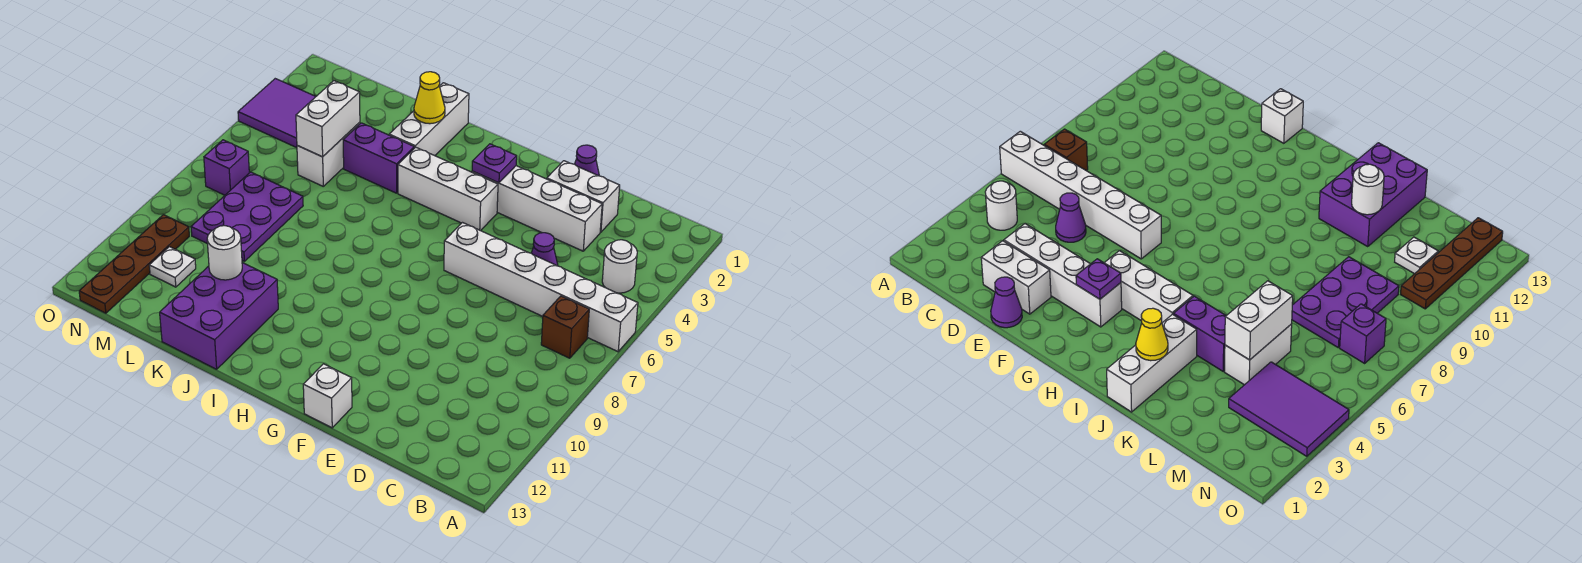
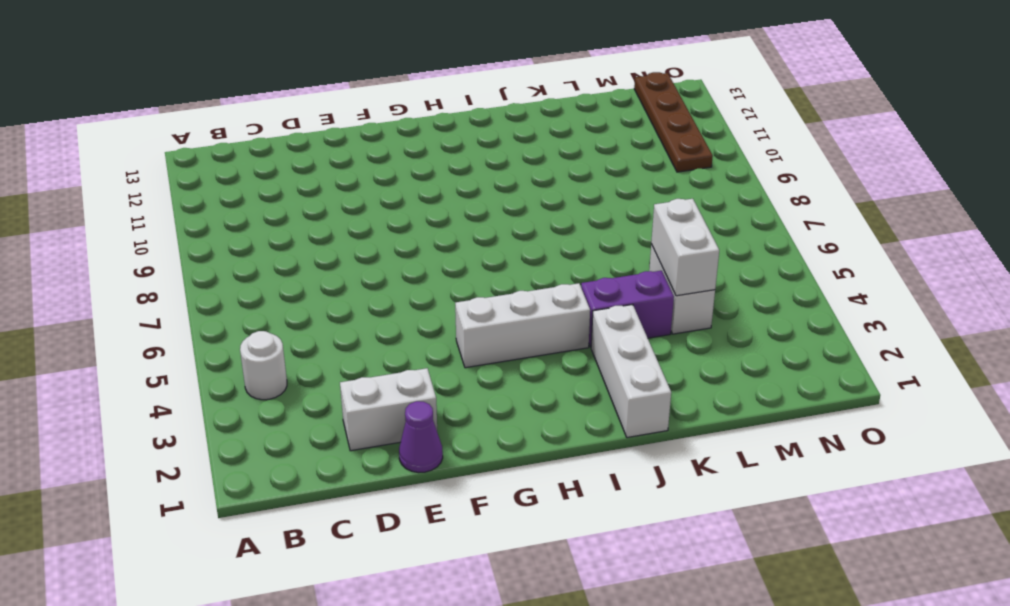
none -> white 1x6 brick [444,223,638,352]
none -> brown 1x1 brick [541,296,589,358]
none -> white 1x4 brick [472,166,602,251]

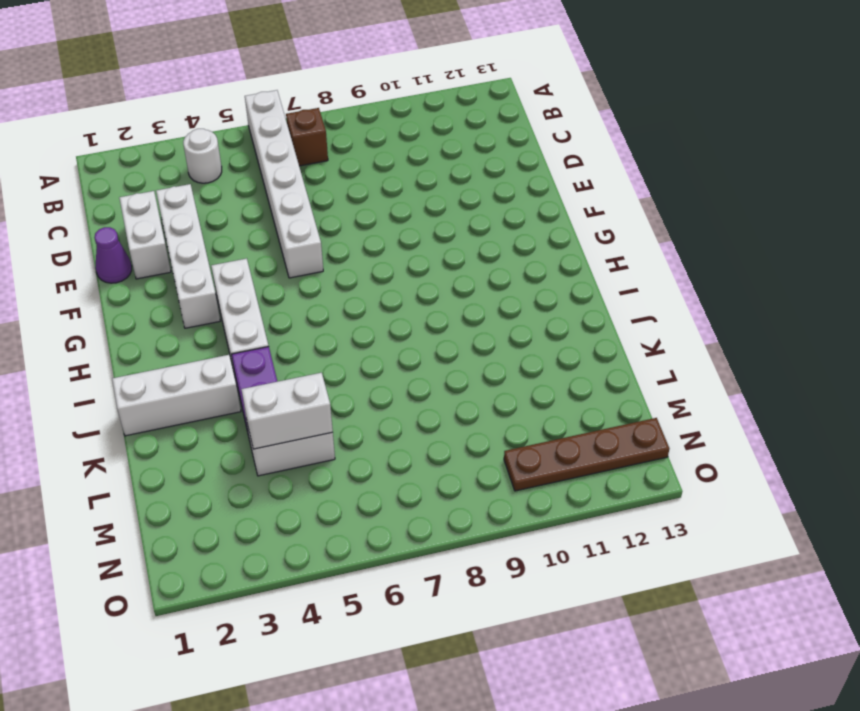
none -> purple 1x1 cone [531,233,558,266]
none -> white 1x1 brick [303,364,352,428]
none -> purple 2x3 brick [160,263,278,369]

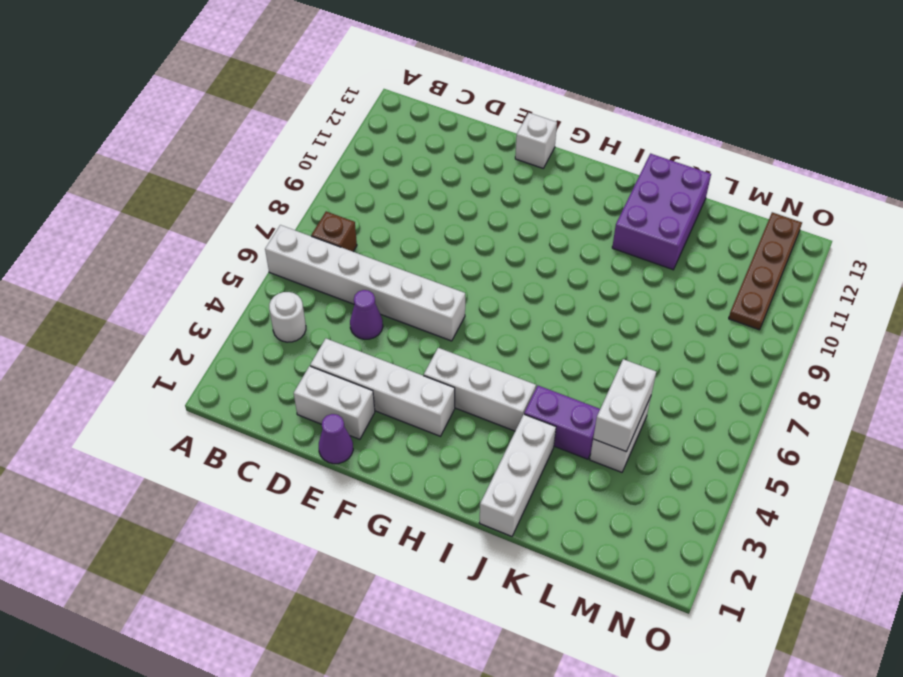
none -> purple 2x3 plate [191,172,303,261]
none -> purple 2x3 tile [238,79,316,148]
none -> white 1x1 plate [149,247,196,287]

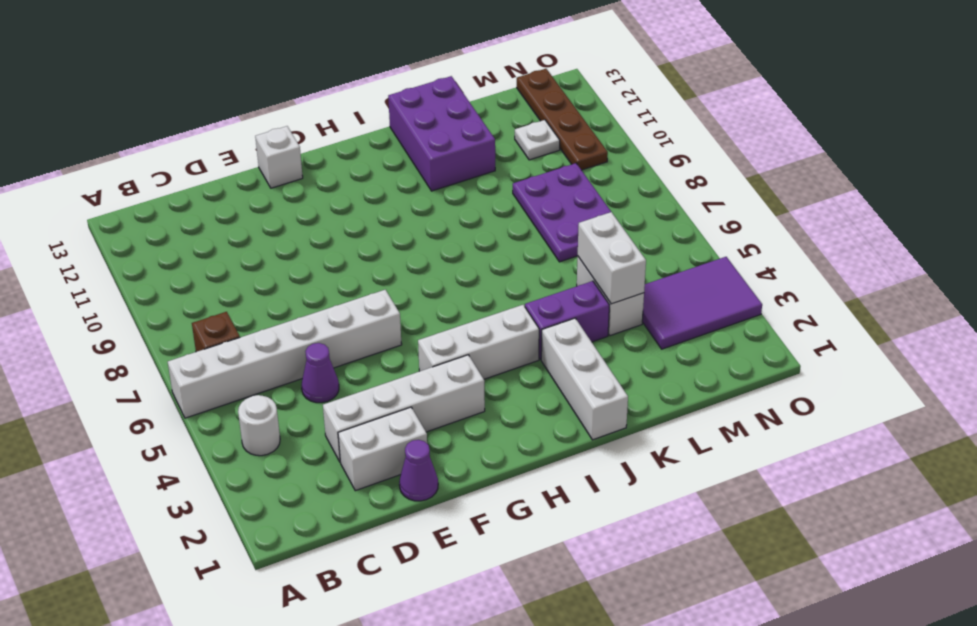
none -> purple 1x1 brick [204,140,249,195]
none -> purple 1x1 plate [472,144,517,183]
none -> yellow 1x1 cone [414,72,445,124]

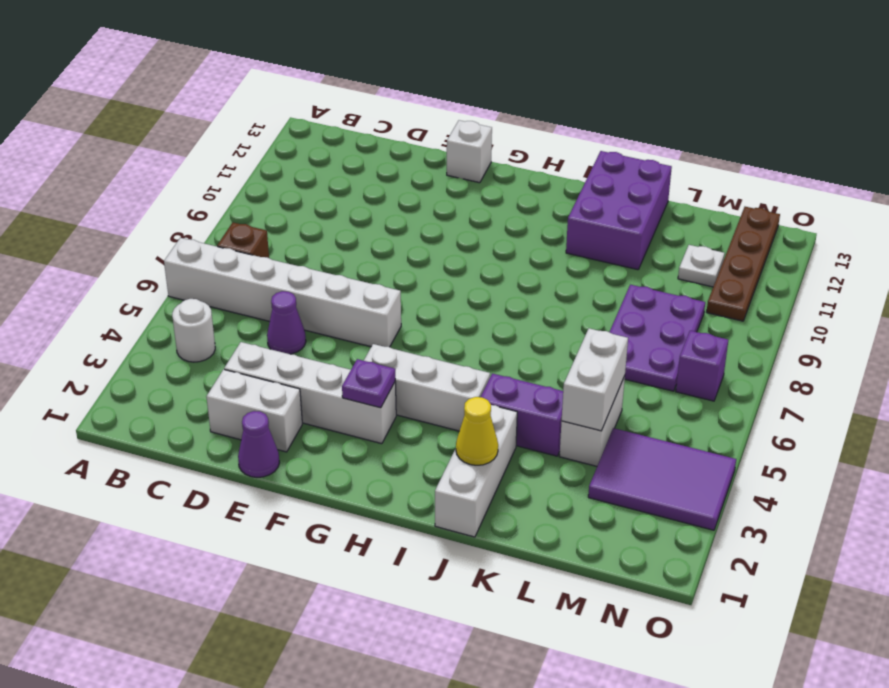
none -> white 1x1 round brick [207,226,242,280]

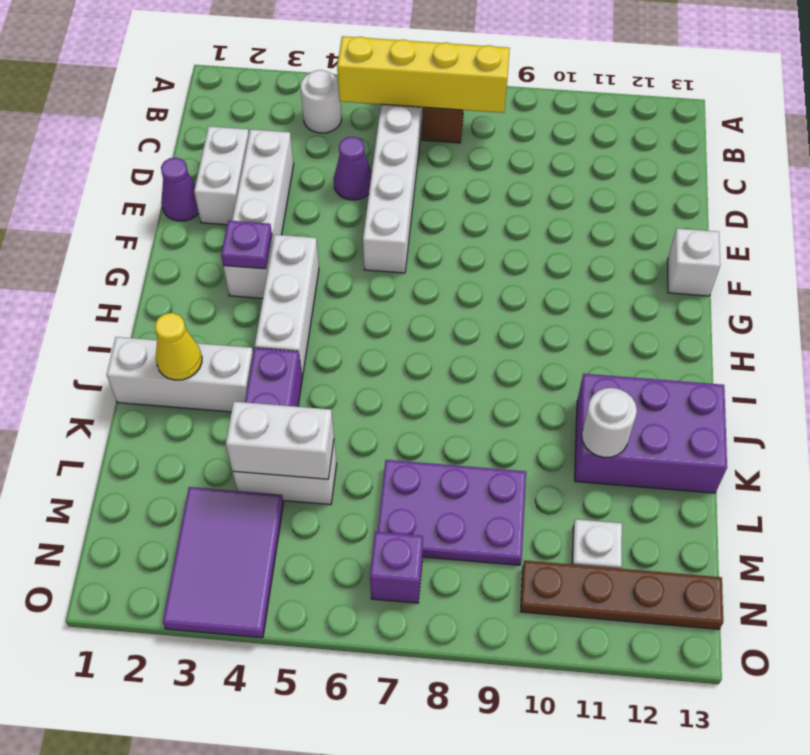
yellow 1x4 brick [337,36,510,113] -> none

